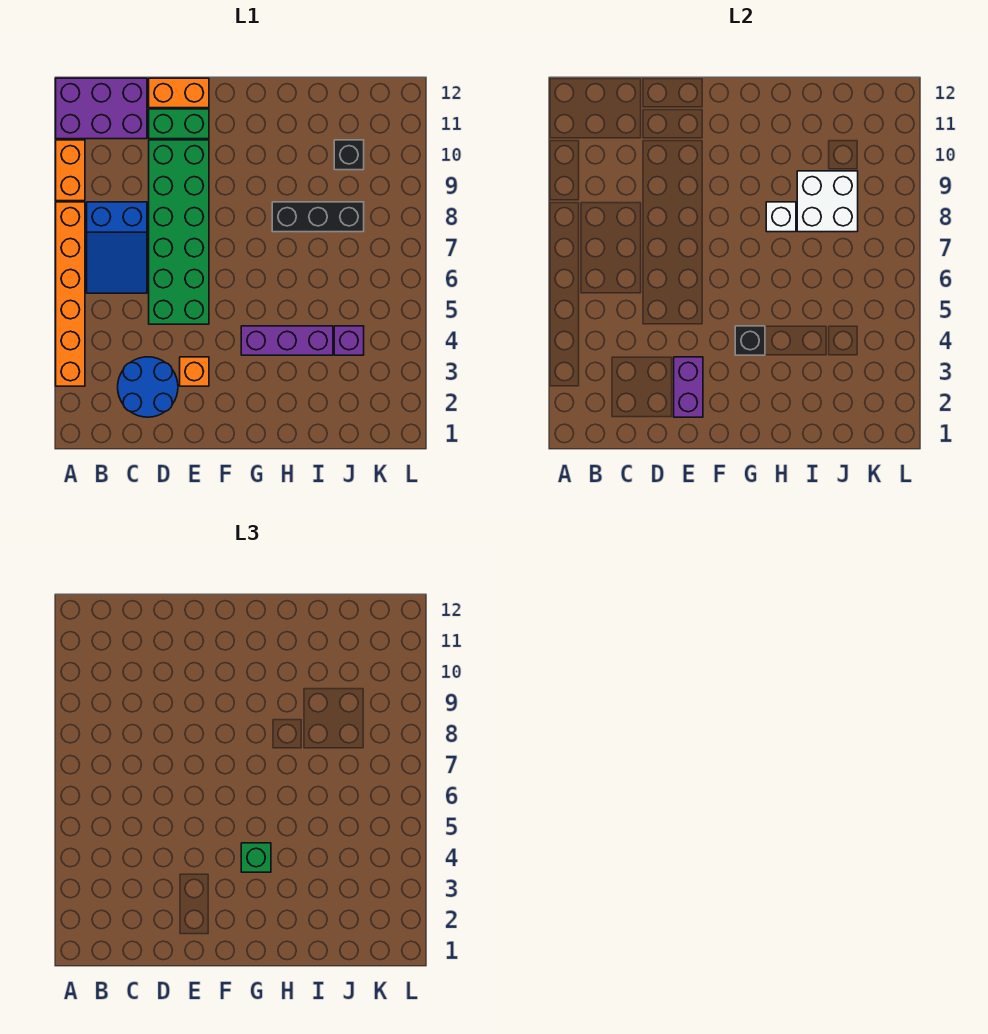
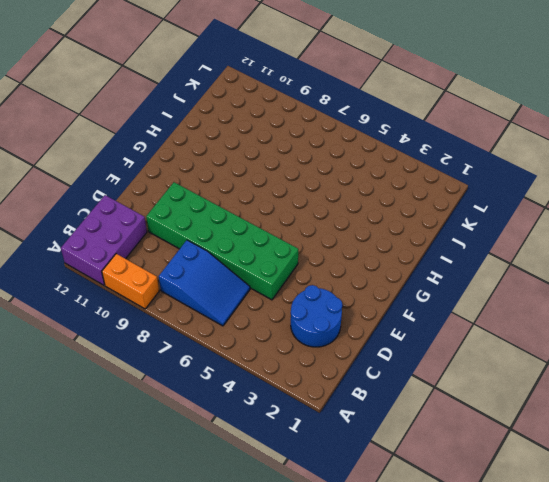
none -> orange 1x6 brick [56,202,85,386]
none -> green 1x2 brick [149,109,209,139]
none -> orange 1x2 brick [149,78,209,108]

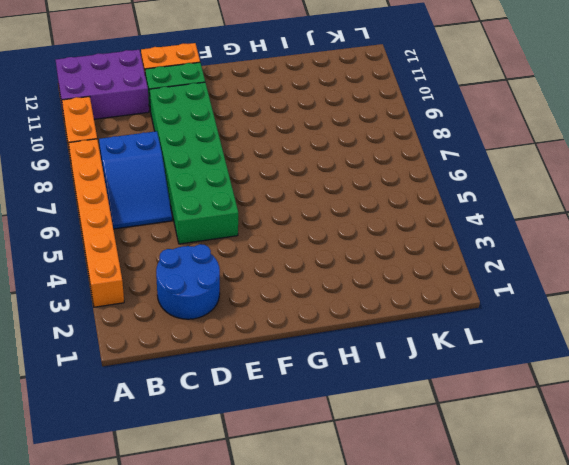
none -> orange 1x1 brick [180,357,209,386]
none -> purple 1x3 brick [241,326,333,355]
none -> black 1x3 brick [272,202,364,232]

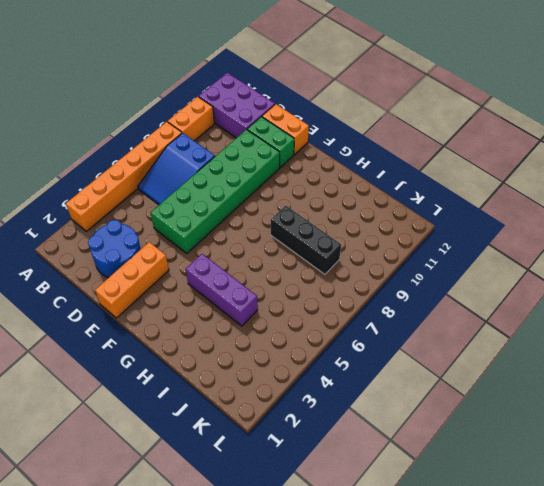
orange 1x3 brick [95,242,169,318] -> orange 1x1 brick [180,357,209,386]
none -> purple 1x1 brick [334,326,364,355]
none -> black 1x1 brick [334,140,364,170]
none -> purple 1x2 brick [674,357,703,417]

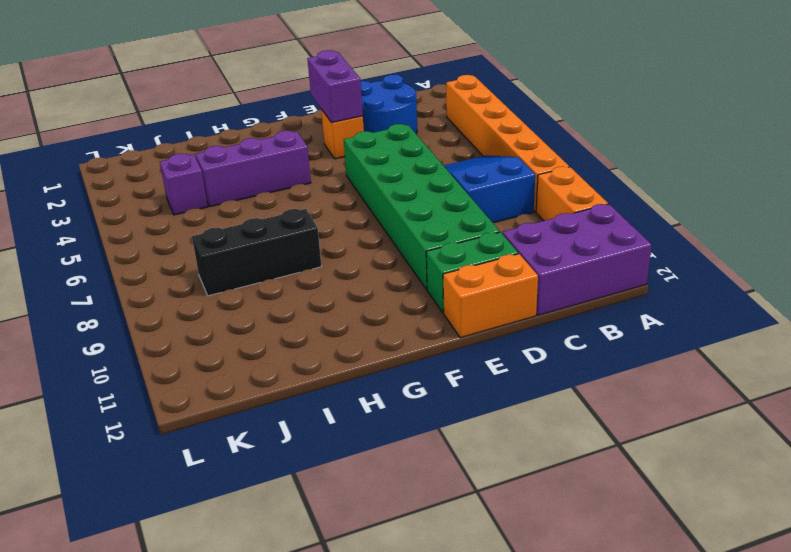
none -> black 1x1 brick [334,140,364,170]
none -> black 1x1 brick [735,326,765,355]
none -> white 1x1 brick [766,202,796,232]

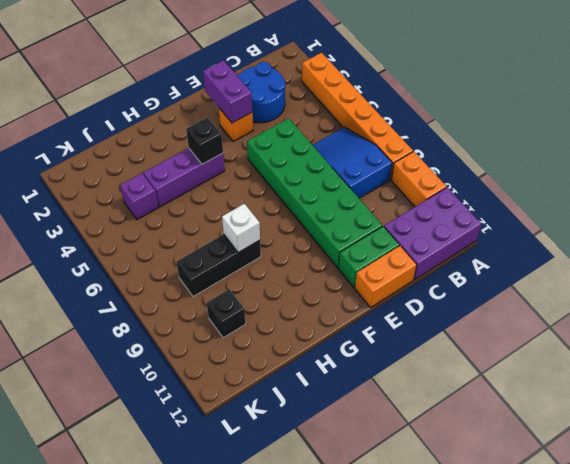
none -> white 2x2 brick [797,171,858,232]
none -> green 1x1 brick [241,843,271,872]

